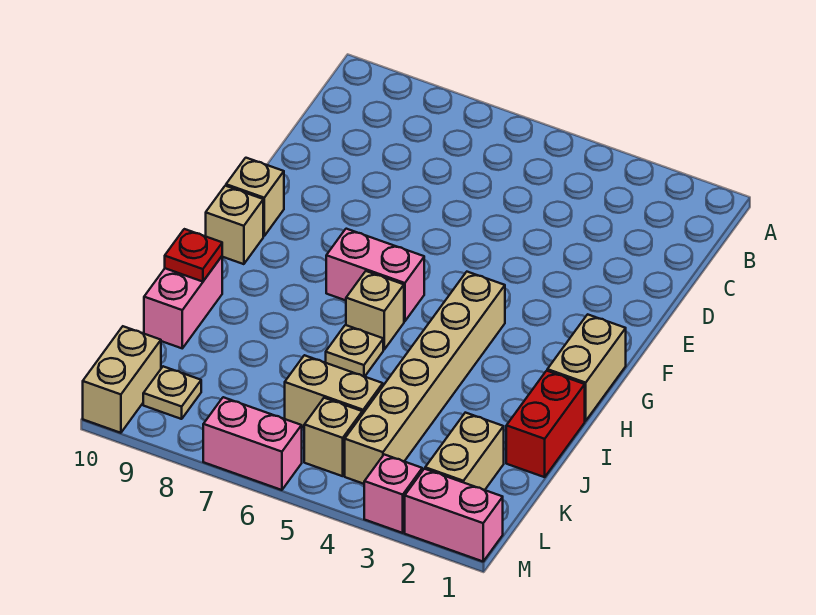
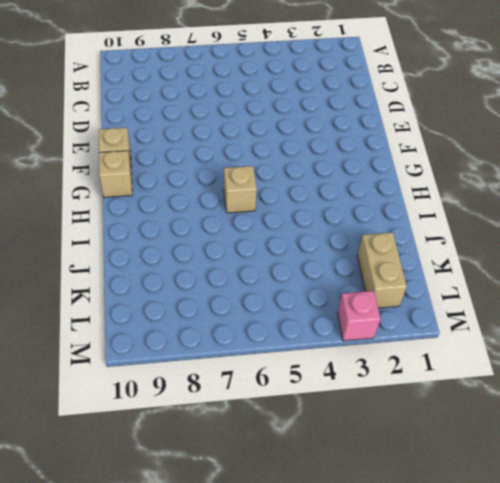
none -> tan 1x2 brick [547,314,626,421]
none -> tan 1x6 brick [345,272,505,484]
none -> pink 1x2 brick [326,229,424,321]

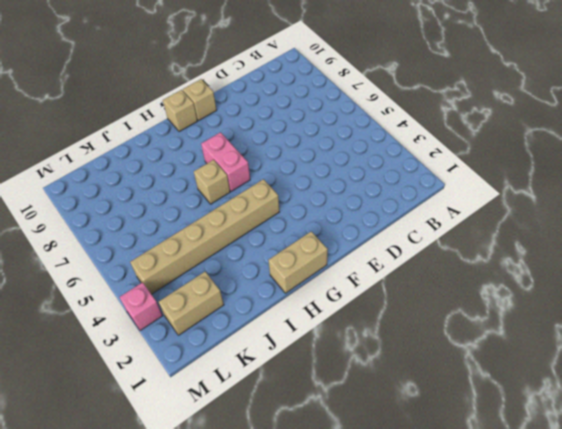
none -> red 1x2 brick [506,371,585,477]
none -> tan 1x1 plate [326,325,383,377]
none -> pink 1x2 brick [144,256,222,348]

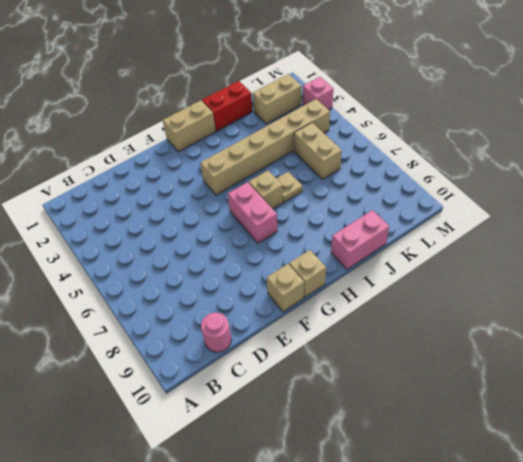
pink 1x1 round brick [201,313,231,352] -> none
none -> tan 1x1 brick [304,398,362,476]
none -> tan 1x1 plate [143,366,201,419]
none -> tan 1x2 brick [83,326,161,433]

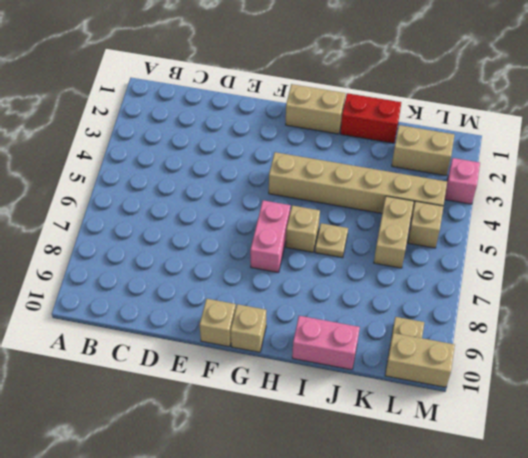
none -> pink 1x2 brick [405,469,503,561]
none -> pink 1x2 brick [203,397,302,490]
none -> red 1x1 plate [165,229,222,282]

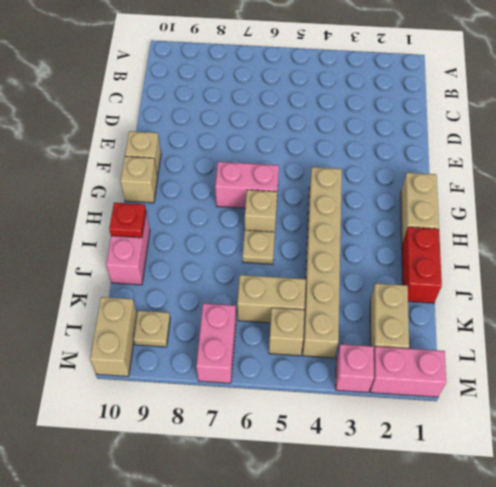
pink 1x2 brick [196,303,236,383] -> pink 1x2 brick turned to [203,397,302,490]

